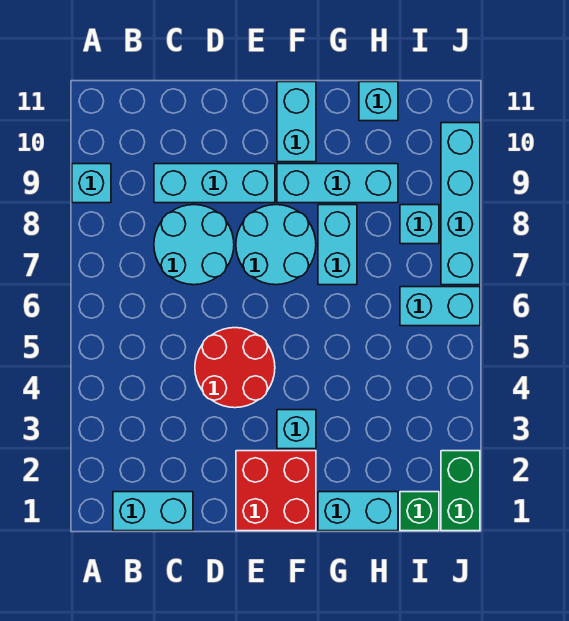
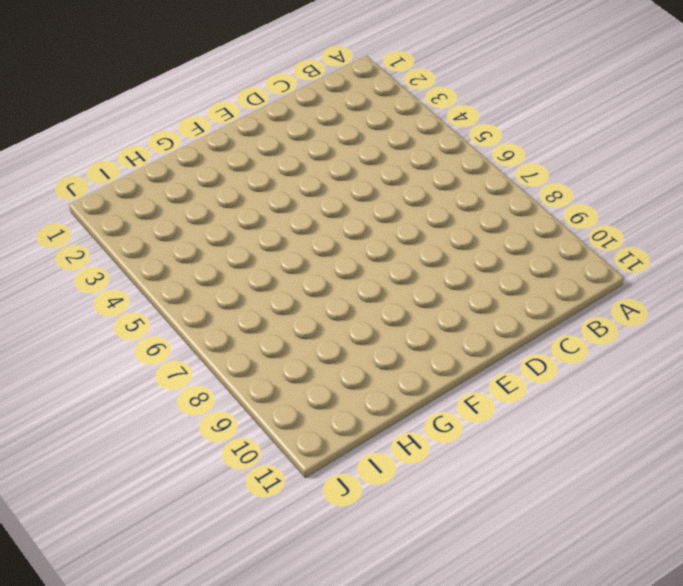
none -> cyan 1x1 brick [72,164,111,203]
none -> cyan 1x2 brick [113,492,193,531]
none -> cyan 2x2 round brick [154,205,234,285]

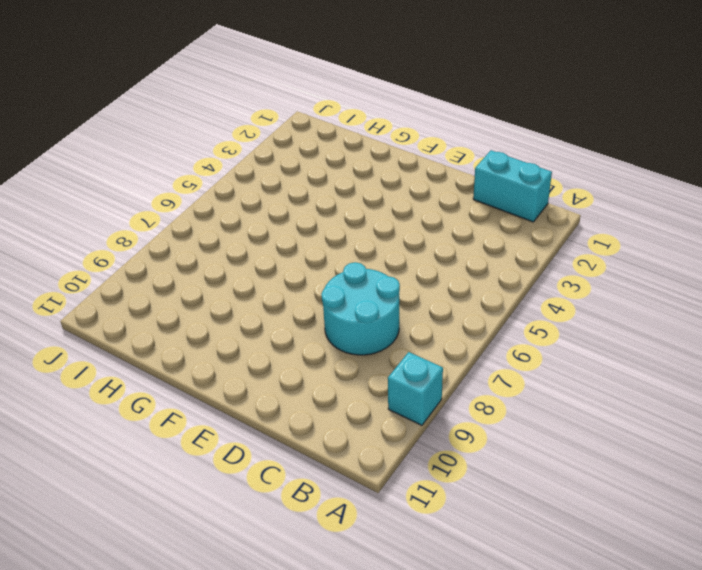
none -> cyan 1x3 brick [154,164,275,203]
none -> red 2x2 round brick [195,328,275,408]
none -> red 2x2 brick [236,451,316,531]

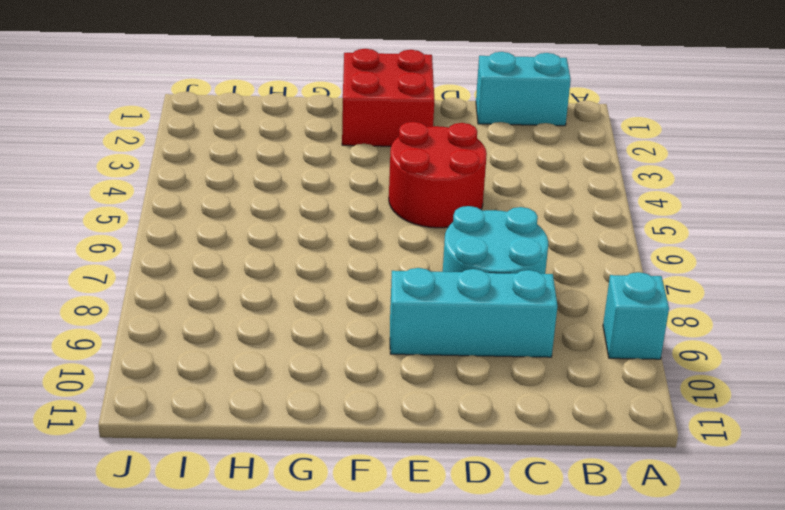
none -> cyan 2x2 round brick [236,205,316,285]
none -> cyan 1x1 brick [277,410,316,449]
none -> cyan 1x3 brick [277,164,398,203]

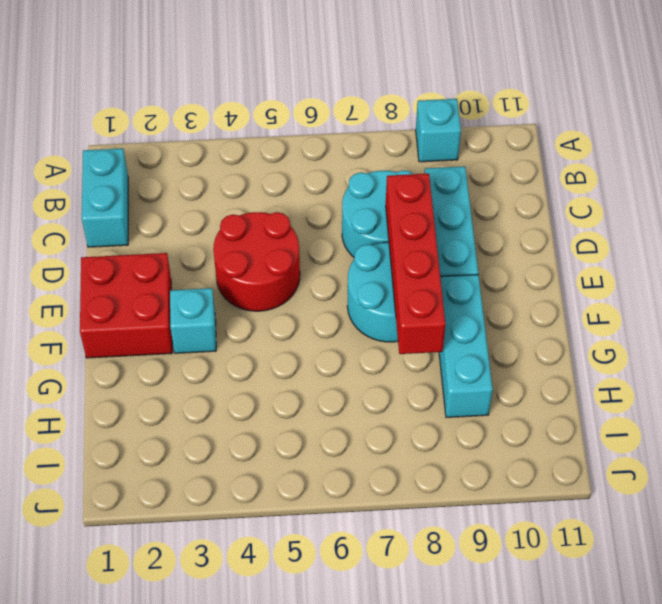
red 1x4 brick [386,174,445,354] -> none
none -> cyan 1x2 brick [277,82,316,162]
none -> cyan 1x2 brick [318,492,398,531]
none -> cyan 1x2 brick [318,205,357,285]

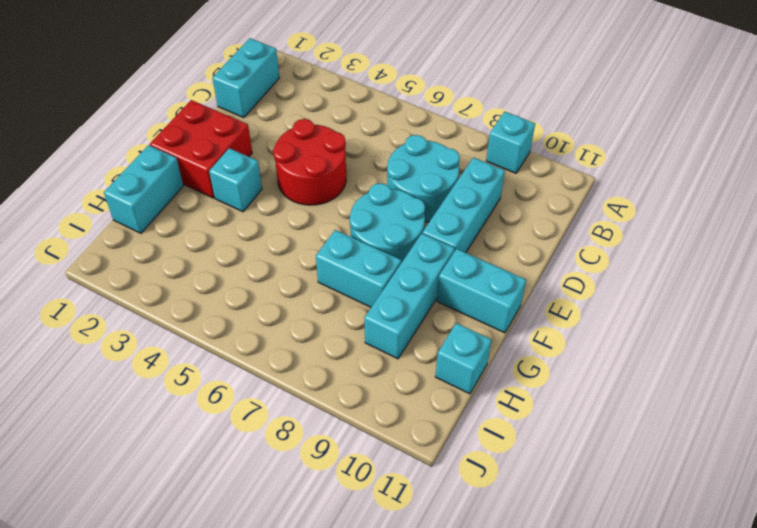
none -> green 1x1 brick [400,492,439,531]
none -> cyan 1x2 brick [400,287,480,326]
none -> cyan 1x1 brick [400,205,439,244]

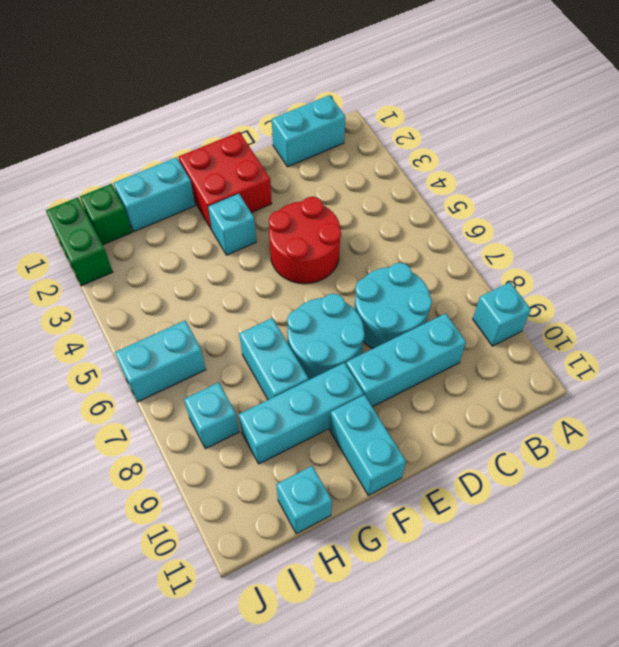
none -> cyan 1x4 brick [441,123,480,285]

